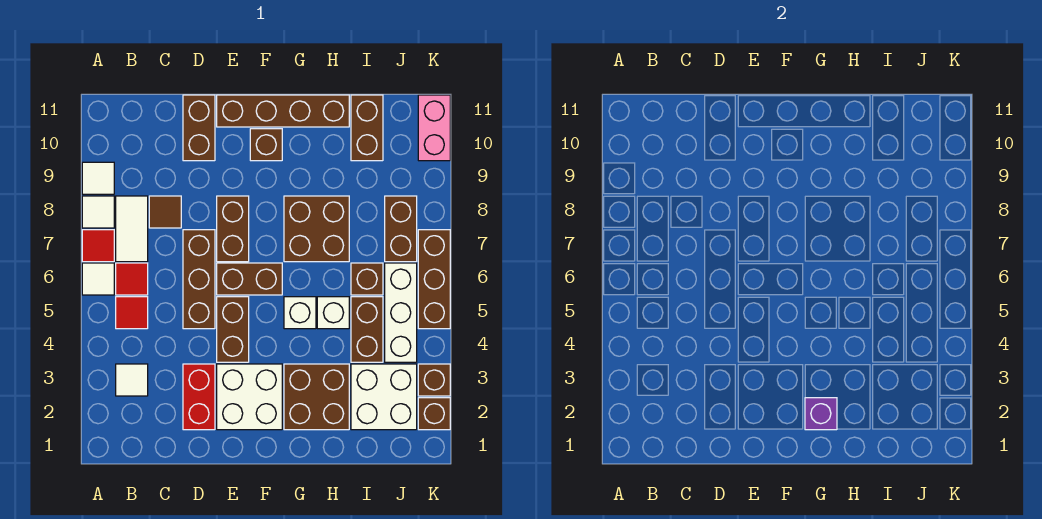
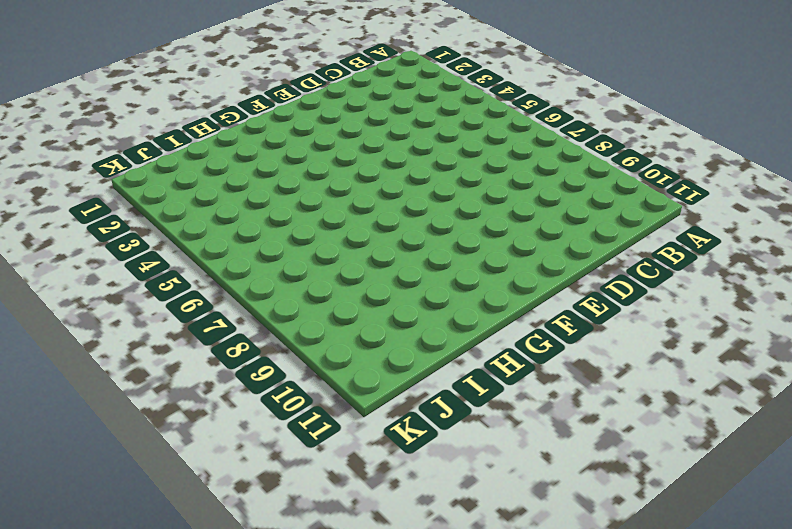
none -> white 1x1 tile [82,263,114,295]
none -> red 1x1 tile [82,230,114,262]
none -> white 1x1 tile [82,196,114,228]
none -> white 1x1 tile [82,162,114,194]

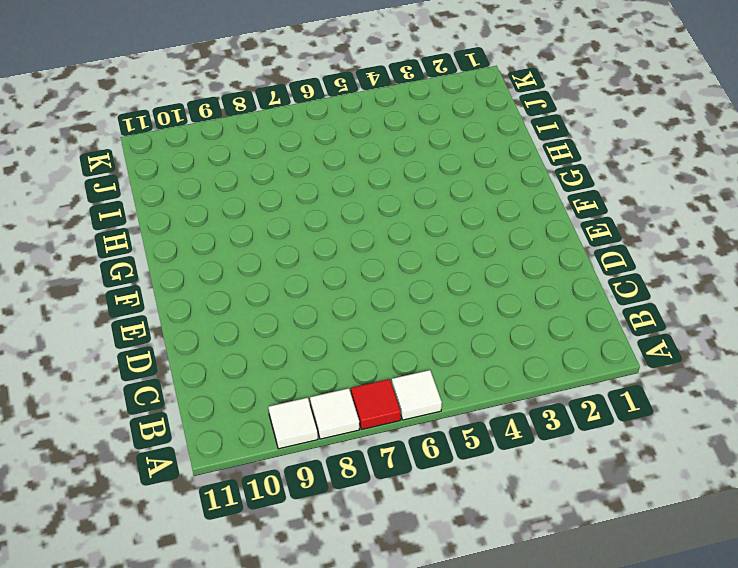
none -> white 1x1 tile [116,364,148,396]
none -> red 1x1 tile [116,297,148,329]
none -> red 1x1 tile [116,263,148,295]
none -> white 1x2 tile [116,196,148,262]

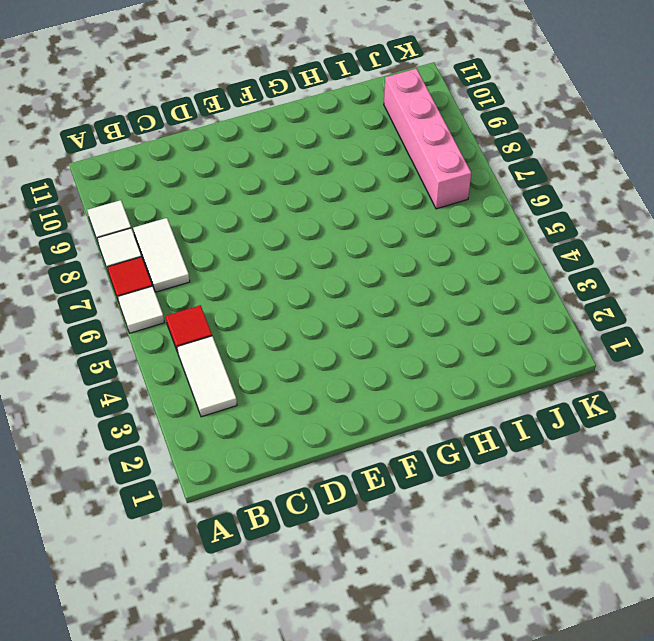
white 1x2 tile [177,336,237,417] -> white 1x1 tile [116,364,148,396]
pink 1x4 brick [384,68,471,209] -> brown 1x2 brick [385,196,417,262]
none -> red 1x1 tile [116,263,148,295]
none -> brown 1x1 tile [149,196,181,228]
none -> red 1x2 brick [183,364,215,430]
none -> brown 1x3 brick [183,230,215,329]

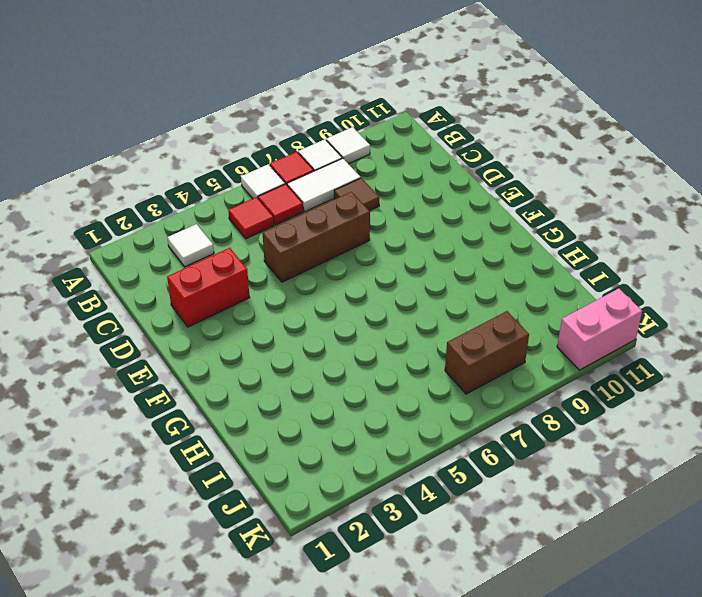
none -> brown 1x2 brick [183,95,215,161]
none -> white 2x2 brick [217,364,282,430]
none -> brown 1x2 brick [217,297,249,362]
none -> brown 1x2 brick [217,263,282,295]

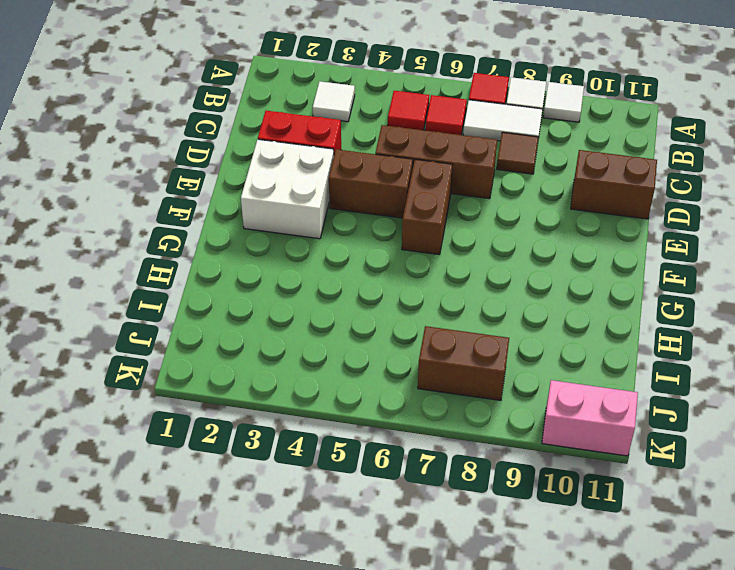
none -> white 1x1 tile [82,263,114,295]
none -> brown 1x2 brick [217,196,249,262]
none -> brown 1x4 brick [217,95,349,127]
none -> brown 1x1 brick [250,129,282,161]

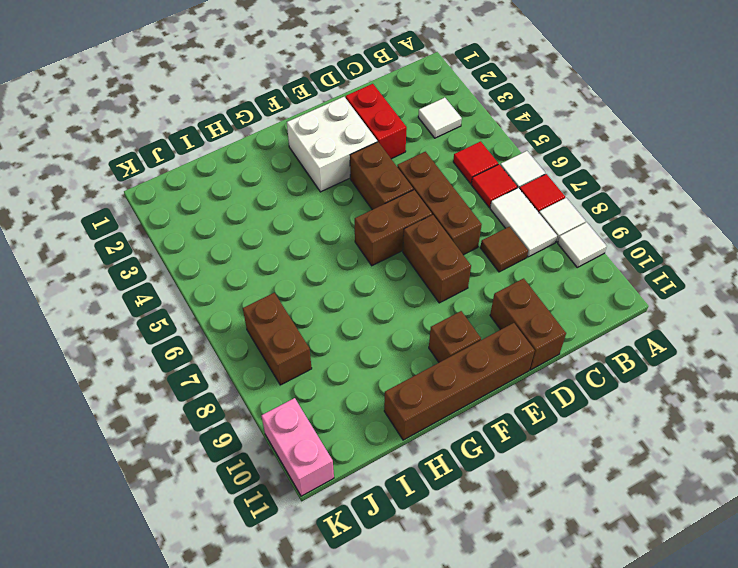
none -> brown 2x2 brick [284,364,349,430]
none -> white 1x1 brick [284,297,316,329]
none -> brown 2x2 brick [284,196,349,262]
none -> white 1x1 brick [317,297,349,329]

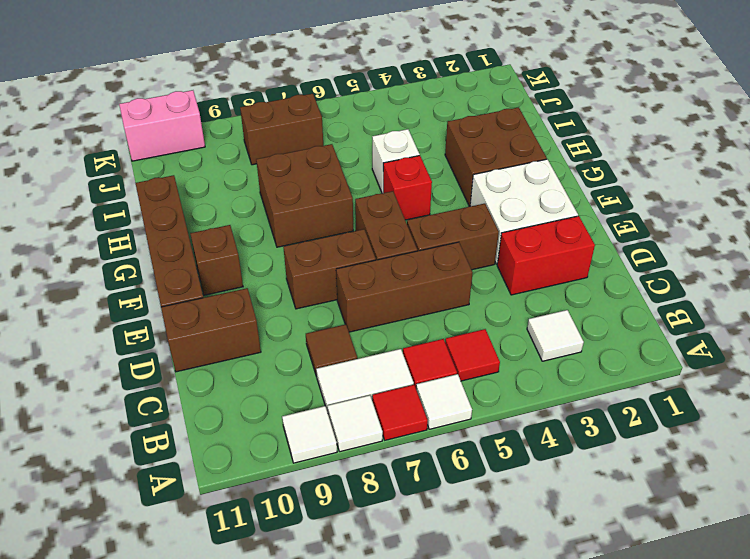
red 1x1 brick [383,155,432,220] -> white 1x1 brick [284,297,316,329]
none -> white 2x2 brick [351,364,417,430]
none -> brown 1x2 brick [351,297,383,362]
none -> brown 1x1 brick [351,263,383,295]
none -> brown 1x2 brick [351,95,383,161]

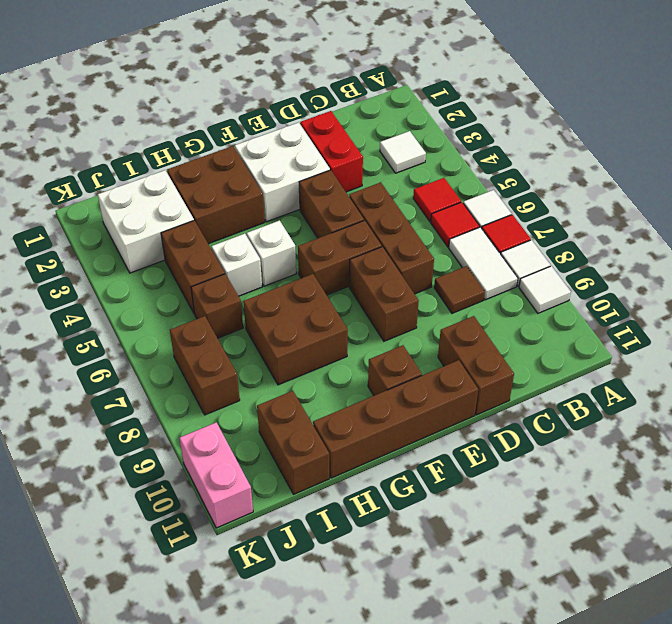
none -> white 1x3 brick [385,263,417,362]
none -> brown 1x1 brick [418,398,450,430]
none -> brown 1x1 brick [418,364,450,396]
none -> brown 1x3 brick [418,230,450,329]

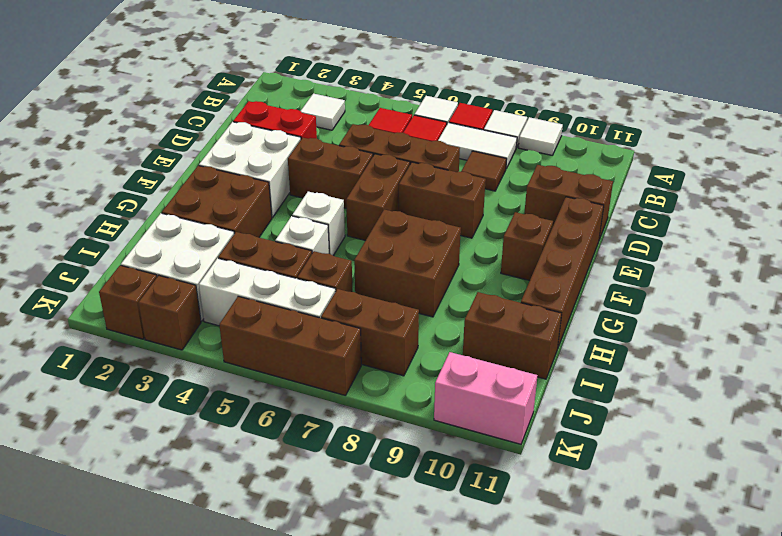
none -> purple 1x1 brick [805,398,837,430]

